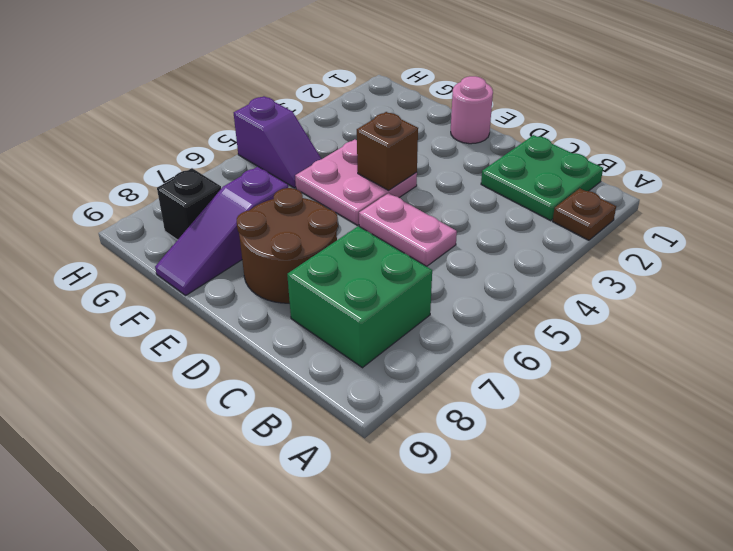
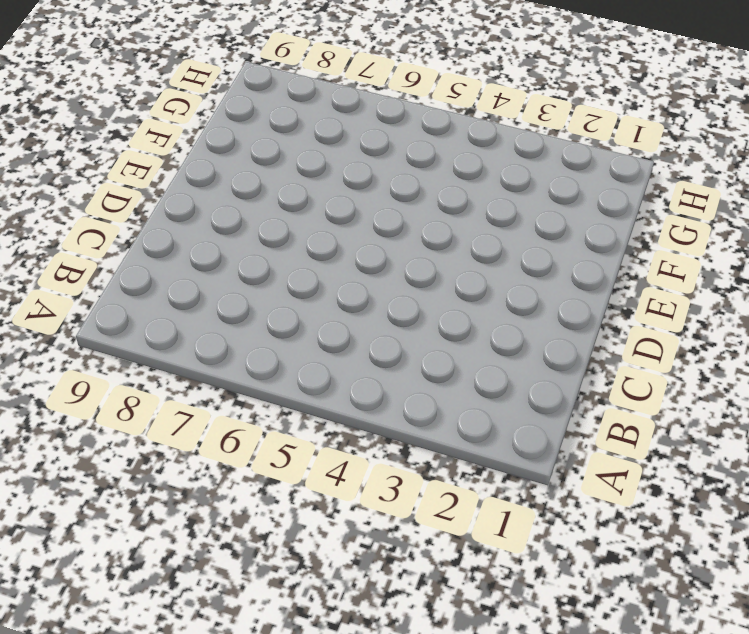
none -> brown 1x1 plate [553,188,616,240]
none -> green 2x2 plate [481,135,603,220]

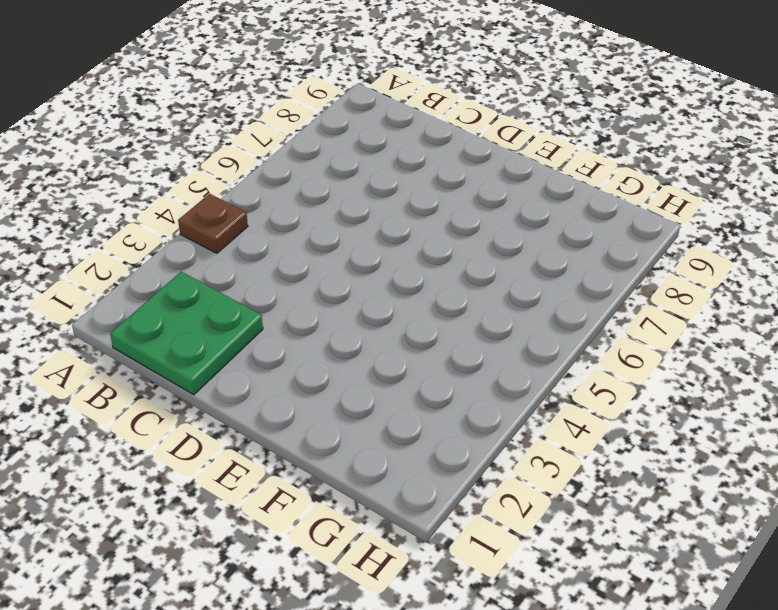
brown 1x1 plate [178,194,248,253] -> brown 1x1 plate moved to [553,188,616,240]
none -> green 2x2 brick [287,226,432,368]
none -> pink 1x2 plate [359,193,457,266]

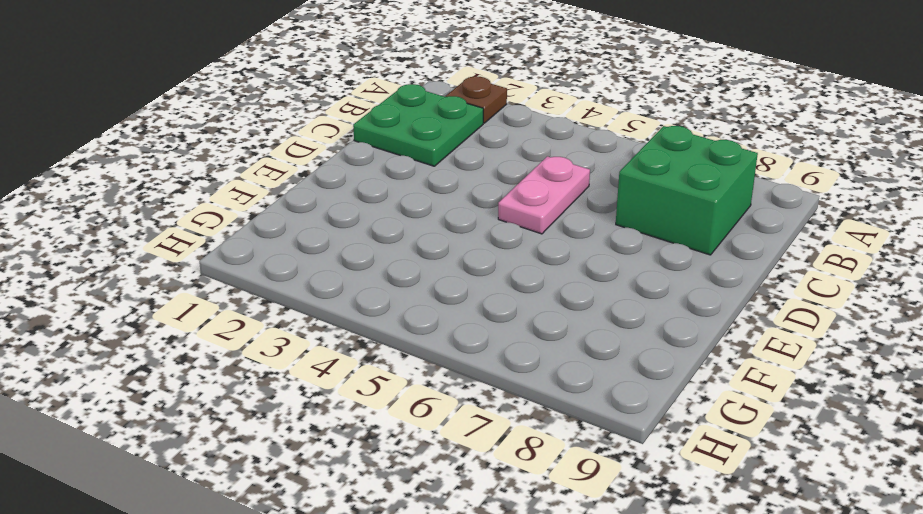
none -> brown 2x2 round brick [237,188,338,303]
none -> pink 1x1 round brick [451,76,493,144]

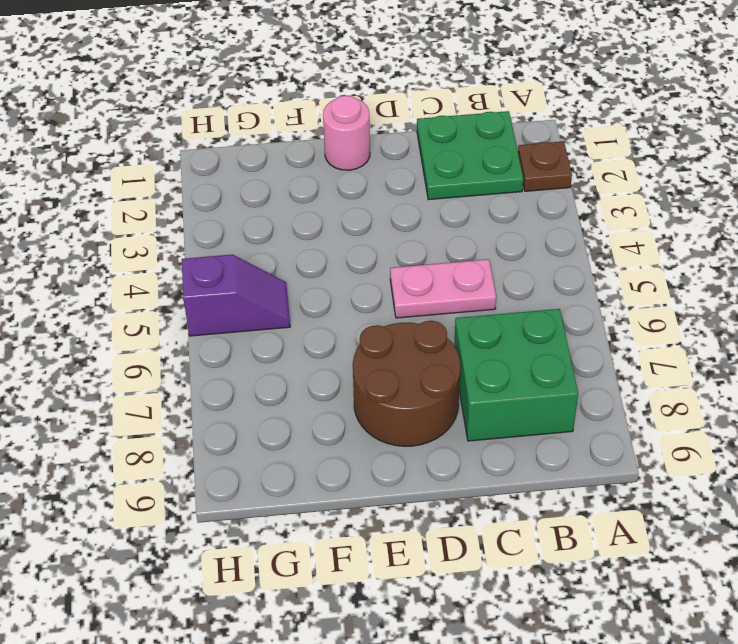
none -> pink 2x2 plate [295,139,417,225]
none -> purple 1x3 slope [155,167,288,295]

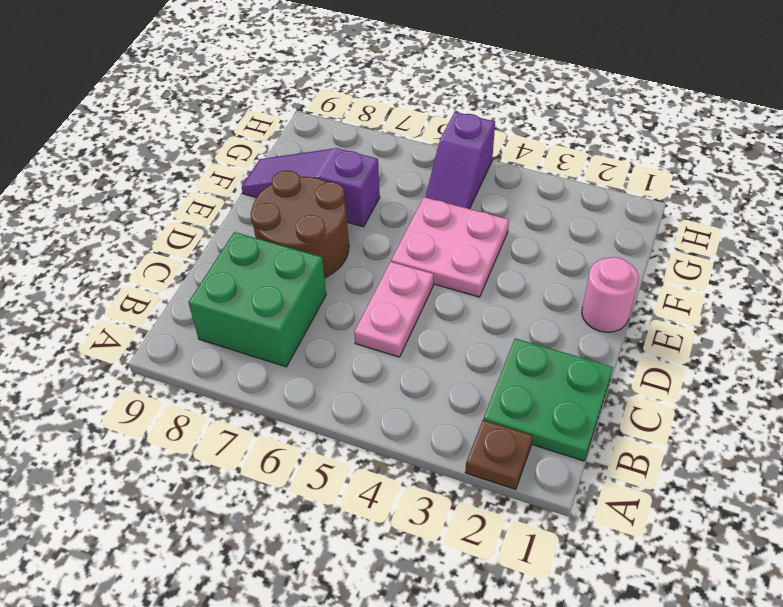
none -> black 1x1 brick [157,168,221,240]
none -> brown 1x1 brick [357,112,418,190]

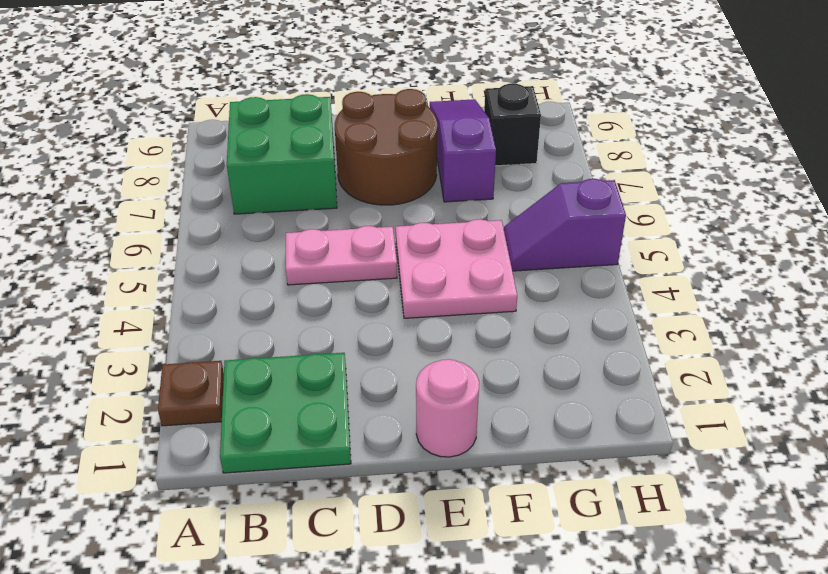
none -> brown 1x1 brick [357,112,418,190]

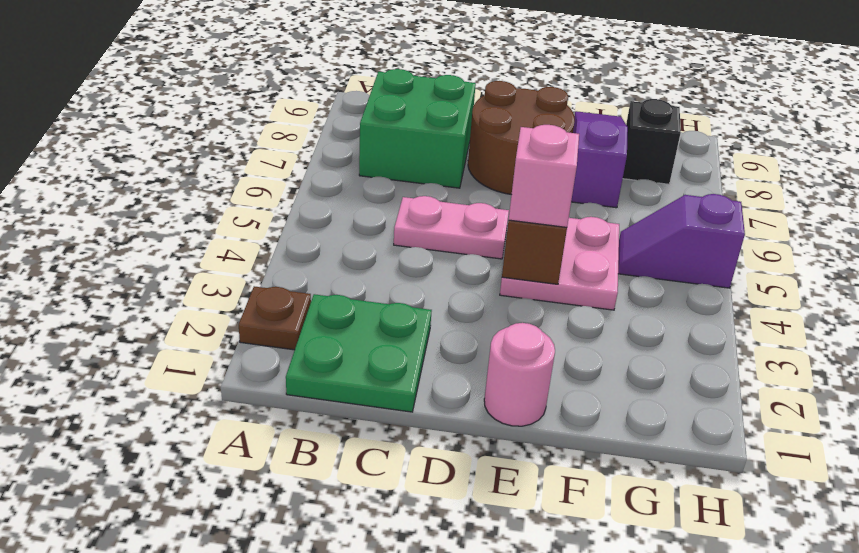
pink 1x1 brick [509,125,579,227] -> none

